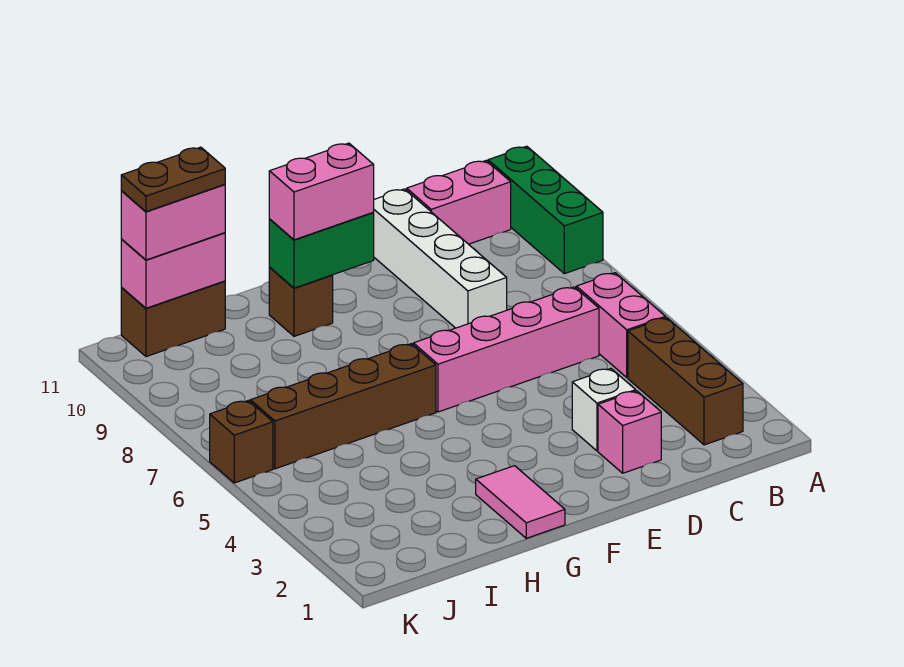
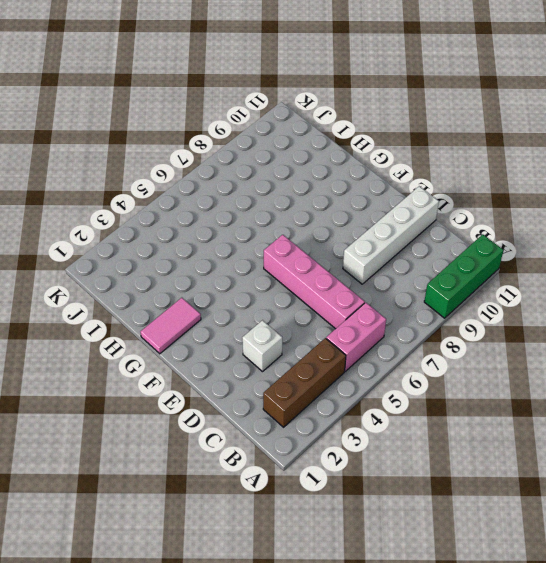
none -> pink 1x2 brick [407,161,511,244]
none -> pink 1x1 brick [598,391,661,473]
none -> brown 1x4 brick [250,344,436,469]

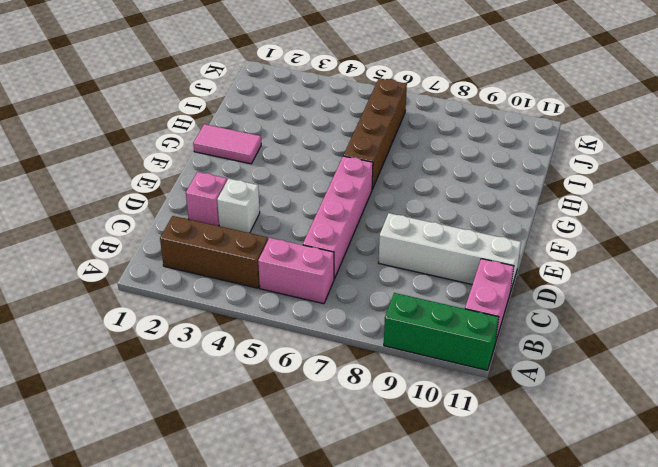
none -> brown 1x1 brick [269,268,333,336]
none -> brown 1x2 brick [121,281,225,357]
none -> brown 1x1 brick [210,401,273,483]

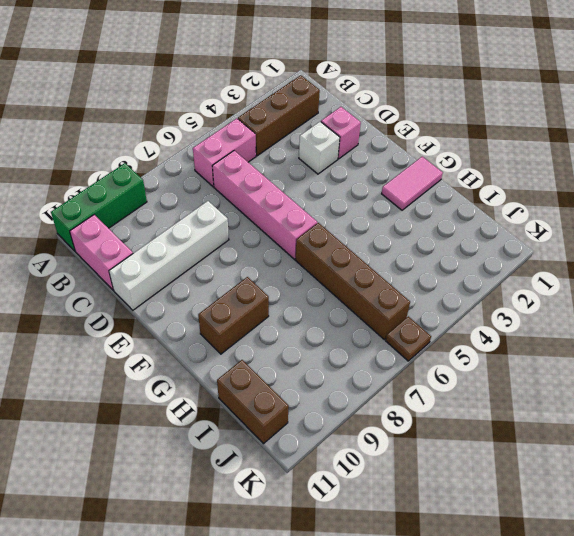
brown 1x2 brick [198,277,269,354] -> brown 1x1 brick [269,268,333,336]
brown 1x1 plate [386,316,431,361] -> brown 1x1 brick [210,401,273,483]
none -> green 1x2 brick [269,213,374,288]
none -> pink 1x2 brick [121,233,225,308]
none -> pink 1x2 brick [269,143,374,240]

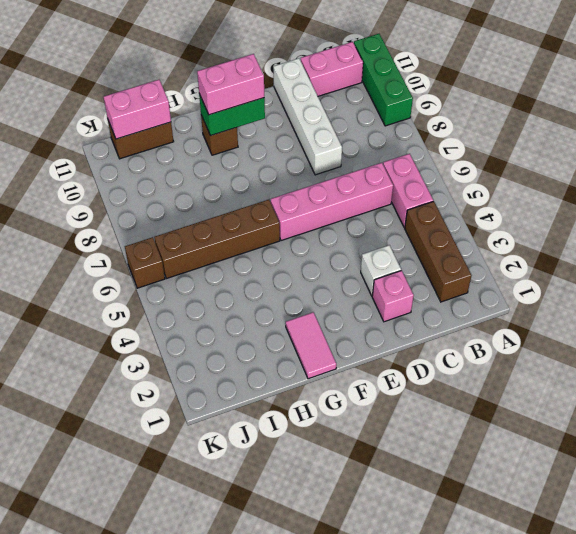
none -> pink 1x2 brick [121,184,225,260]
none -> brown 1x2 plate [121,147,225,212]

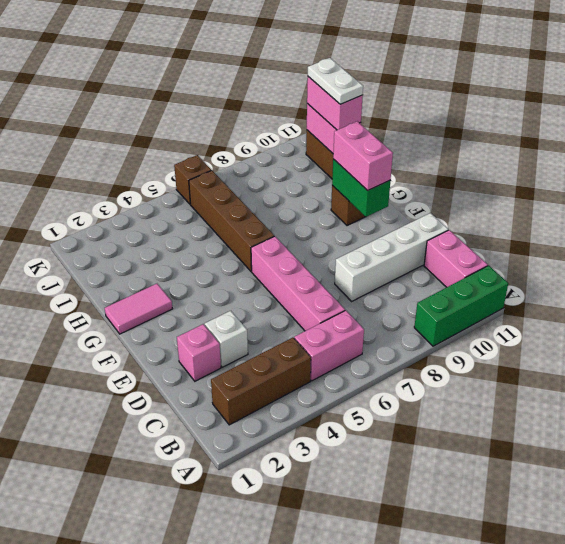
white 1x2 plate [308,58,363,104] -> brown 1x2 plate [121,147,225,212]

